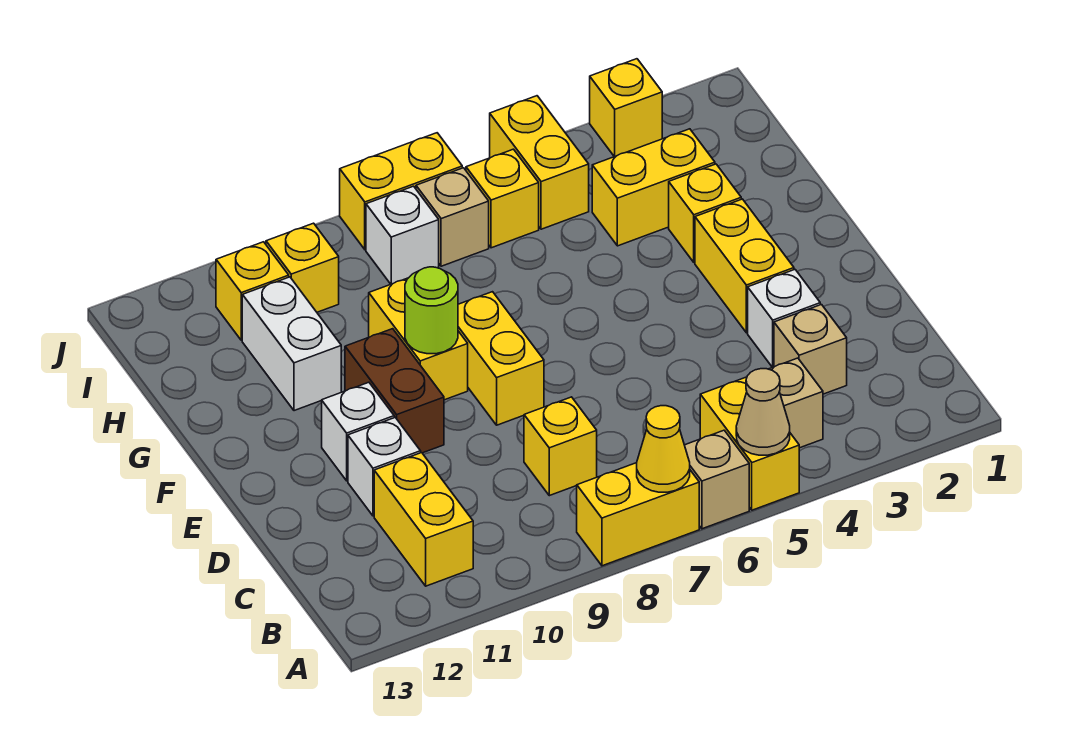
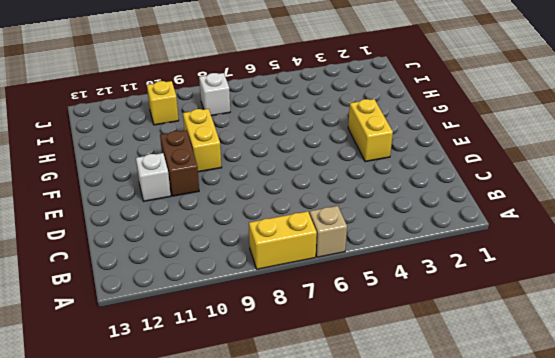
none -> yellow 1x2 brick [700,377,799,510]
none -> tan 1x1 brick [769,358,823,448]
none -> yellow 1x2 brick [374,453,473,586]

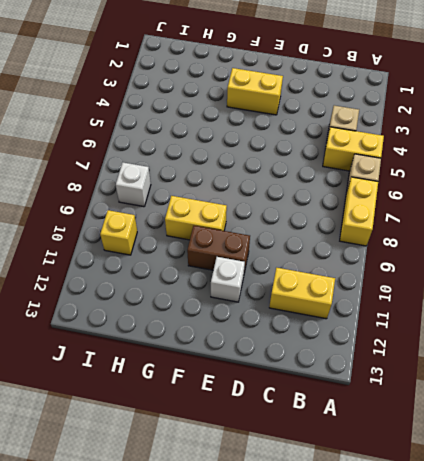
none -> tan 1x1 brick [774,305,847,394]
none -> yellow 1x1 brick [524,397,597,496]
none -> white 1x1 brick [748,270,820,367]

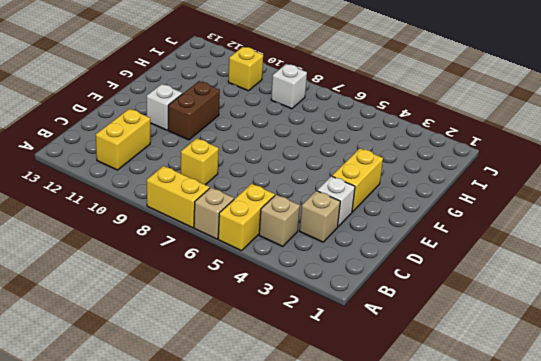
none -> white 1x1 brick [348,418,421,516]
none -> yellow 1x2 brick [458,292,544,425]
none -> yellow 1x2 brick [369,278,468,400]

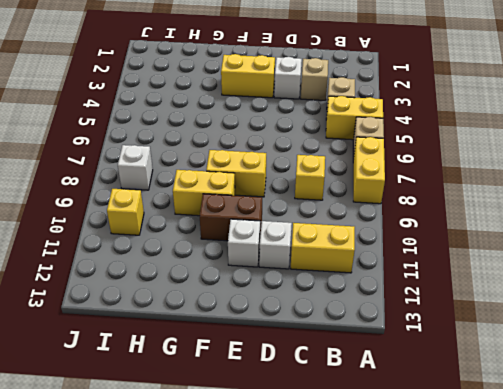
none -> yellow 1x1 brick [669,164,741,262]
none -> white 1x2 brick [242,277,341,411]
none -> yellow 1x2 brick [592,129,715,246]

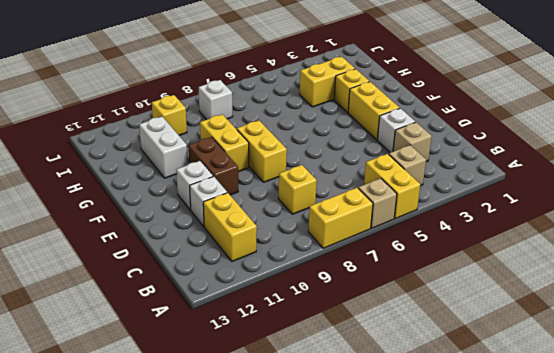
none -> yellow 1x2 brick [490,96,589,229]
none -> yellow 1x1 brick [466,149,539,248]
none -> tan 1x1 brick [416,168,489,266]

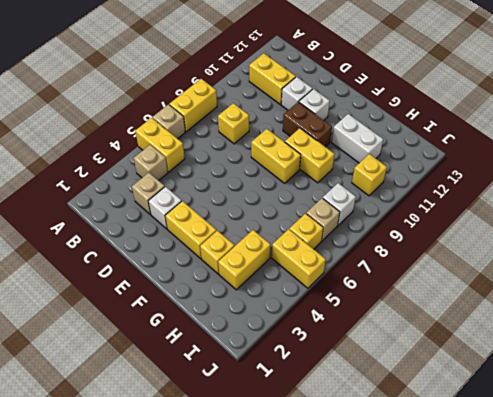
none -> yellow 1x1 brick [216,242,289,340]
none -> yellow 1x1 brick [590,59,662,157]
none -> yellow 1x2 brick [340,133,462,250]

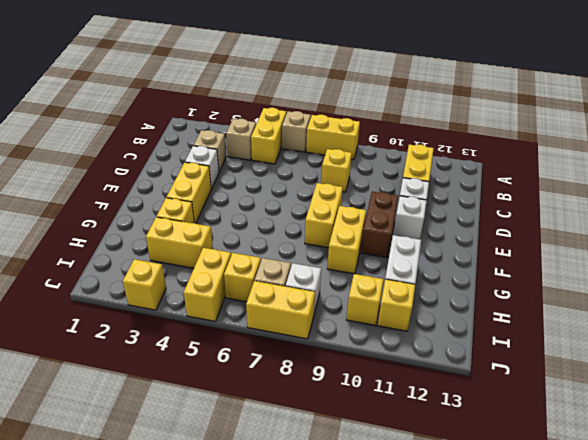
none -> tan 1x1 cone [736,369,790,455]
none -> yellow 1x1 cone [637,406,690,492]
none -> lime 1x1 round brick [405,267,458,354]

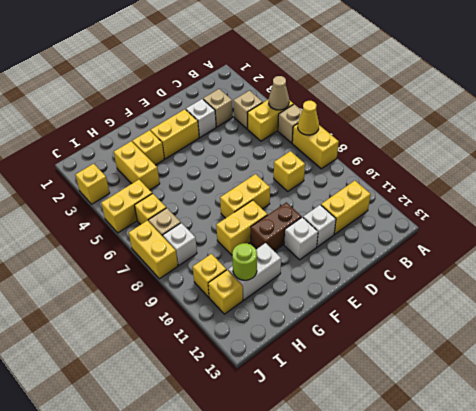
lime 1x1 round brick [232,243,257,280] -> lime 1x1 round brick moved to [405,267,458,354]

